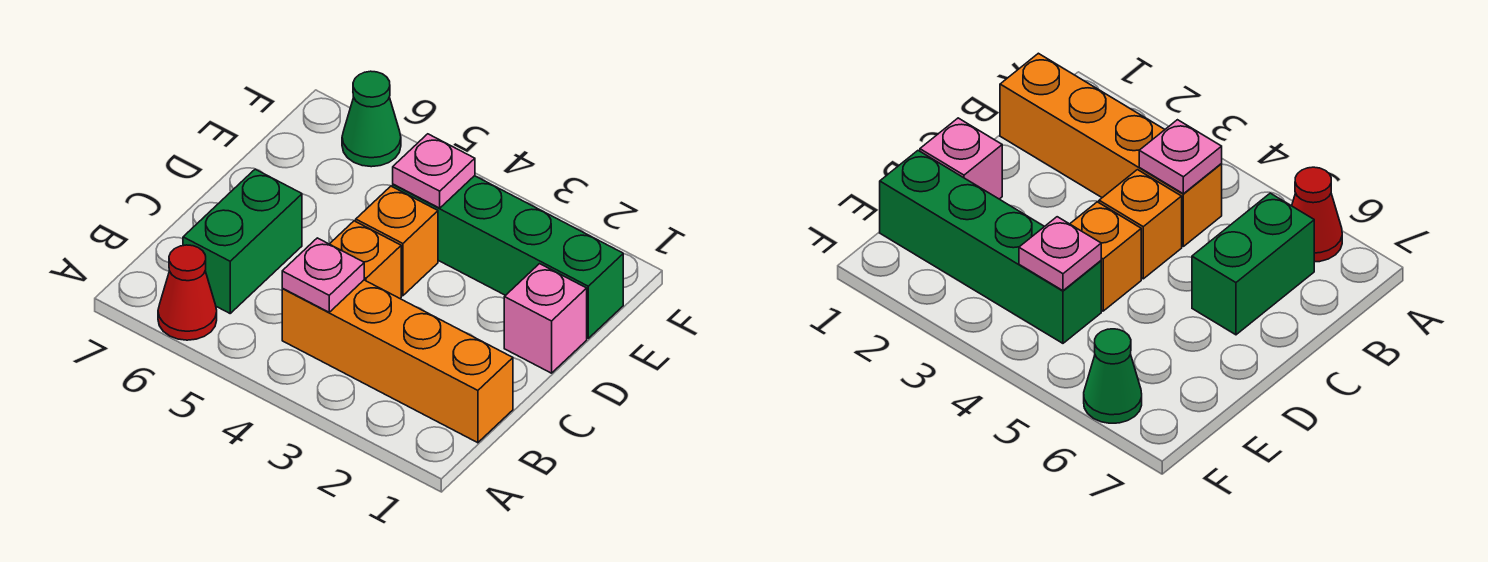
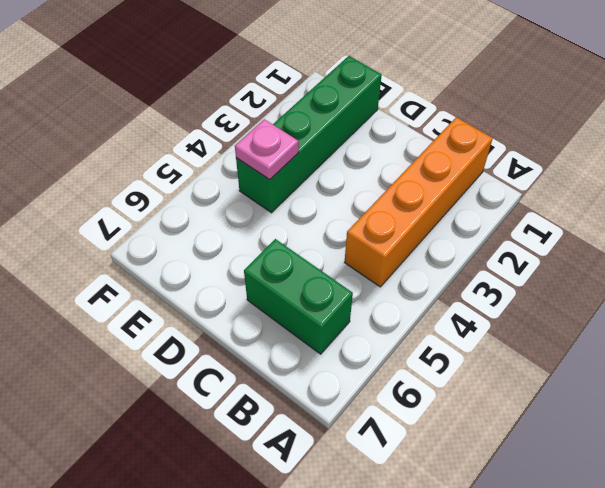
none -> red 1x1 cone [158,245,217,340]
none -> orange 1x1 brick [330,221,401,298]

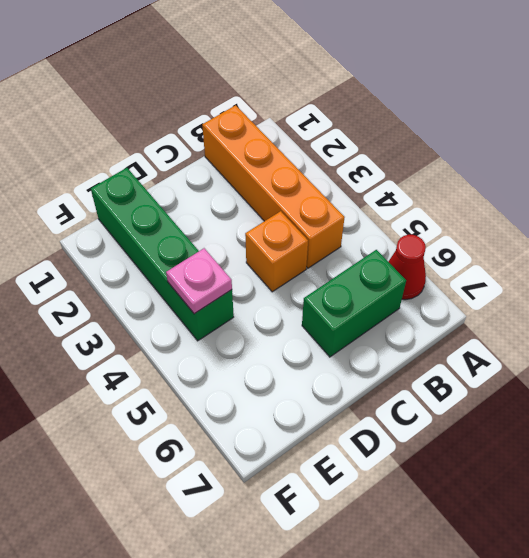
none -> pink 1x1 brick [504,264,587,373]
none -> orange 1x1 brick [356,186,438,296]

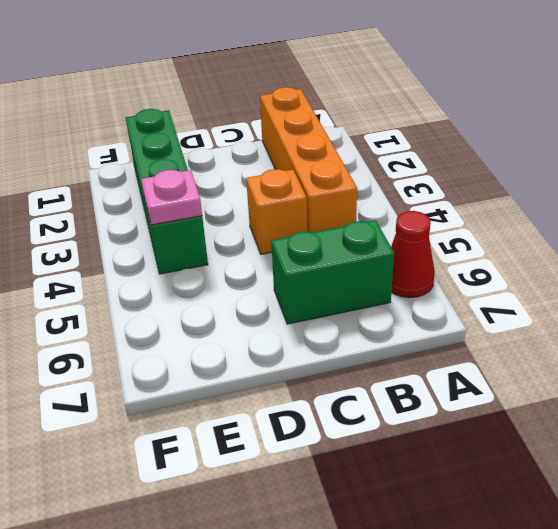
none -> pink 1x1 brick [504,264,587,373]
none -> orange 1x1 brick [356,186,438,296]

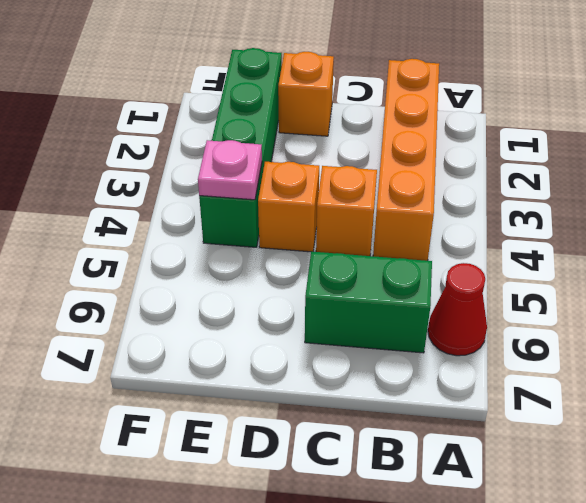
orange 1x1 brick [278,52,334,136] -> pink 1x1 brick [504,264,587,373]
none -> green 1x1 cone [342,71,401,167]
none -> pink 1x1 plate [282,238,364,312]

